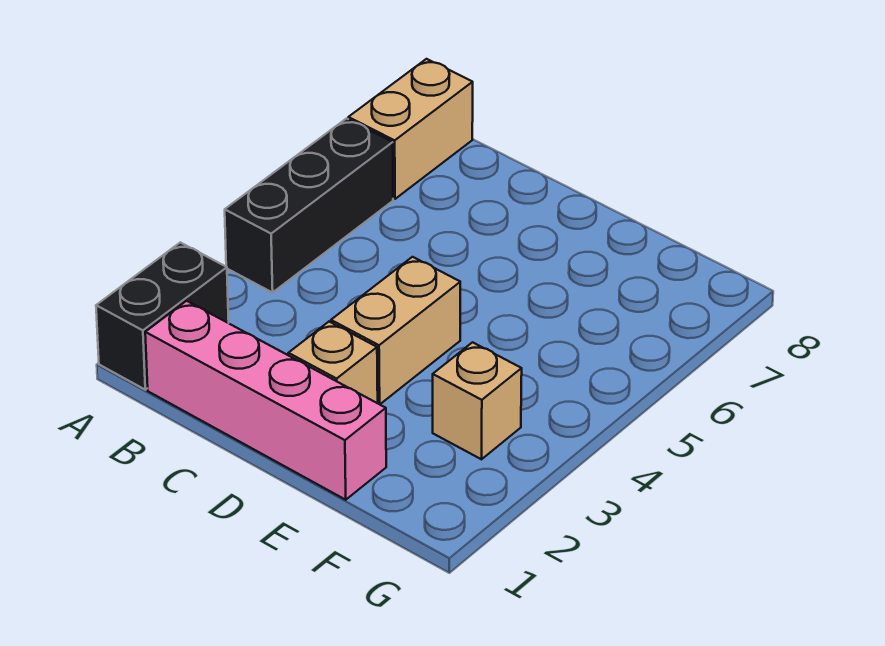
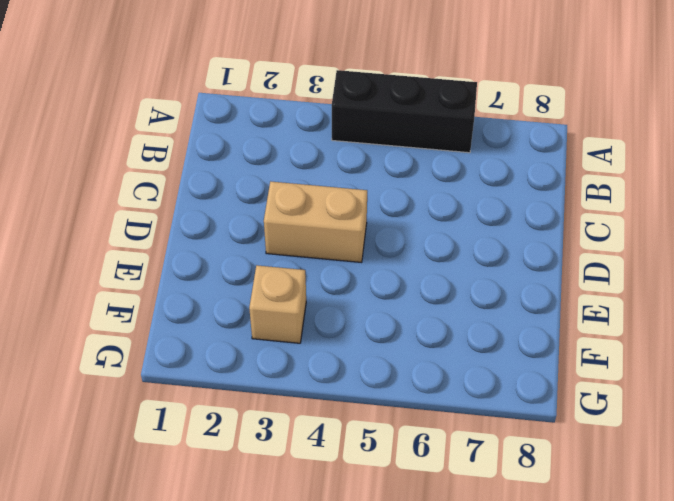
none -> black 1x2 brick [96,242,229,390]
none -> tan 1x2 brick [348,59,473,199]

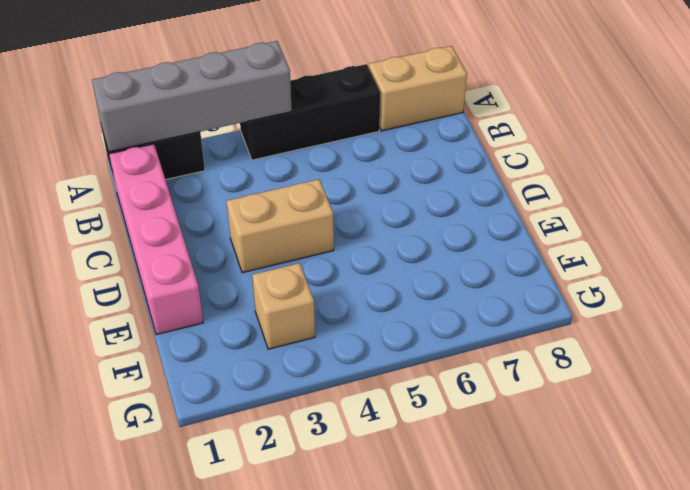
grey 1x4 brick [92,41,292,152] -> none
none -> tan 1x1 brick [288,322,378,403]

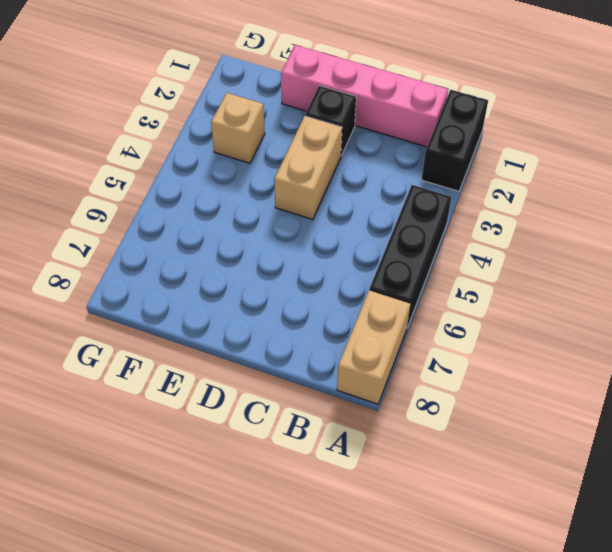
black 1x1 brick [305,85,356,156] -> tan 1x1 brick [288,322,378,403]

